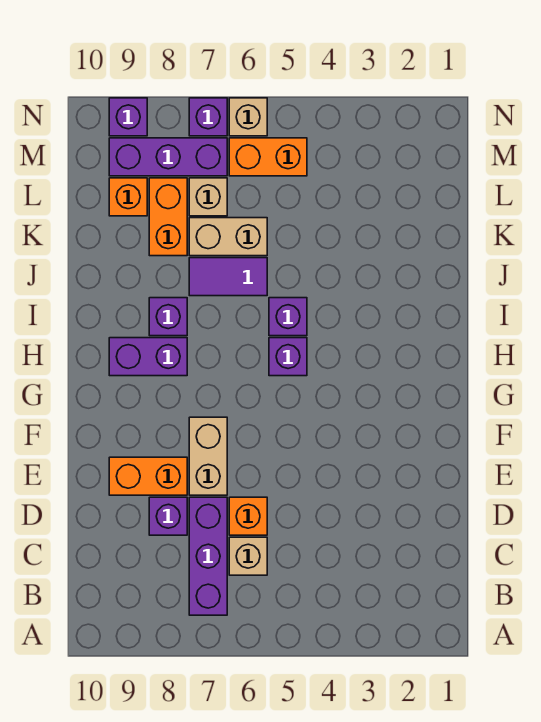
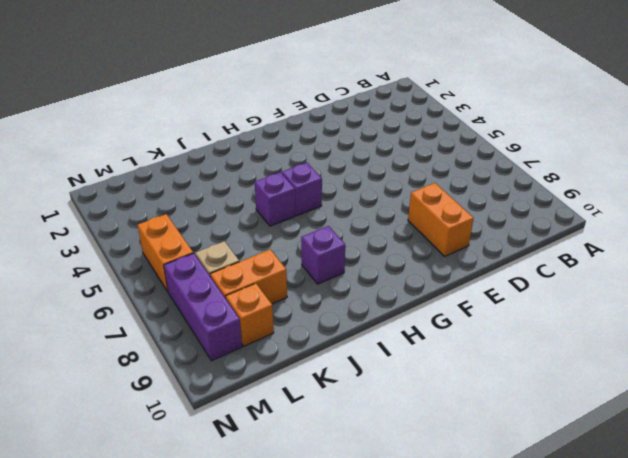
none -> purple 1x3 brick [189,497,227,615]
none -> tan 1x1 brick [229,537,267,575]
none -> orange 1x1 brick [229,497,267,535]

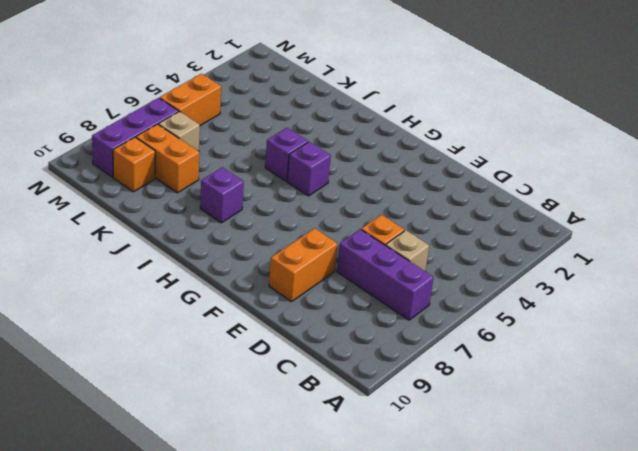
none -> purple 1x1 brick [149,497,187,535]
none -> tan 1x2 brick [189,417,227,495]
none -> purple 1x2 brick [109,338,187,376]

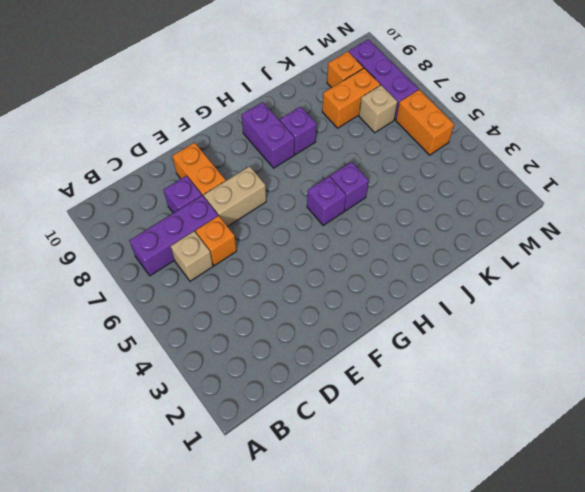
none -> purple 1x2 tile [189,258,267,296]
none -> tan 1x2 brick [189,218,267,256]
none -> tan 1x1 brick [229,98,267,136]

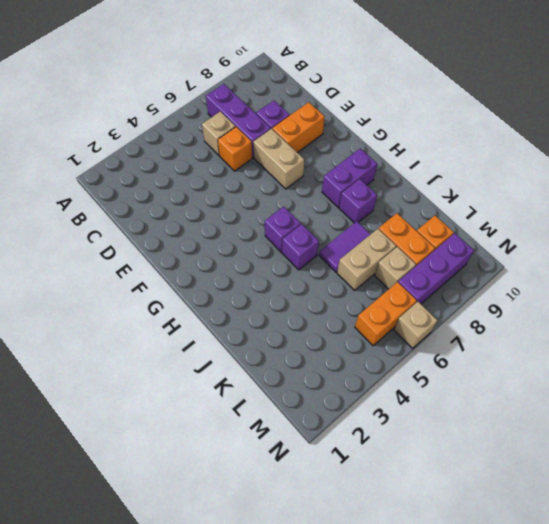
none -> purple 1x1 brick [189,98,227,136]
none -> purple 1x1 brick [109,98,147,136]

